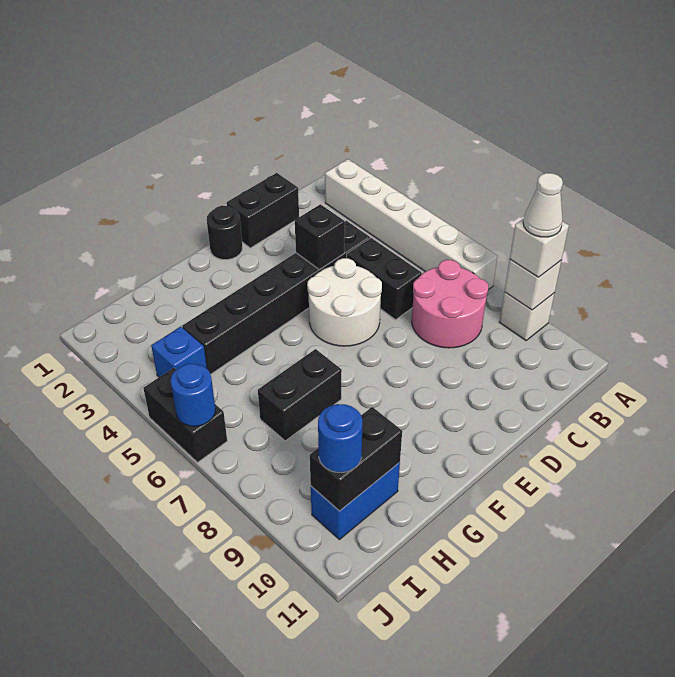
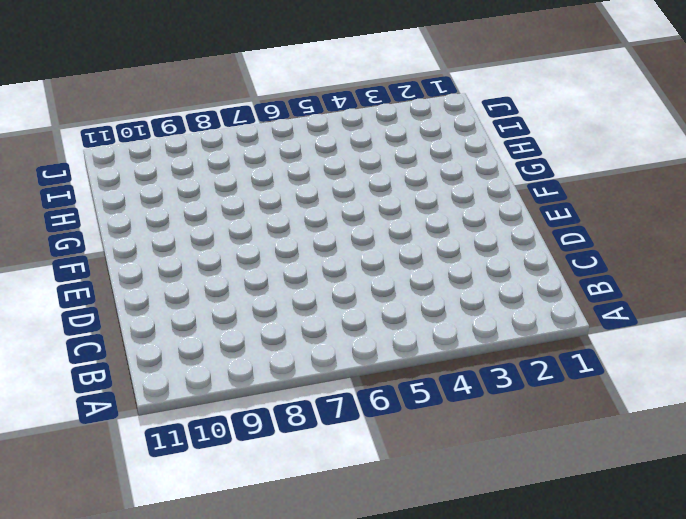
none -> white 1x6 brick [325,159,497,290]
none -> white 1x1 brick [500,292,555,340]
none -> pink 2x2 round brick [412,260,488,348]

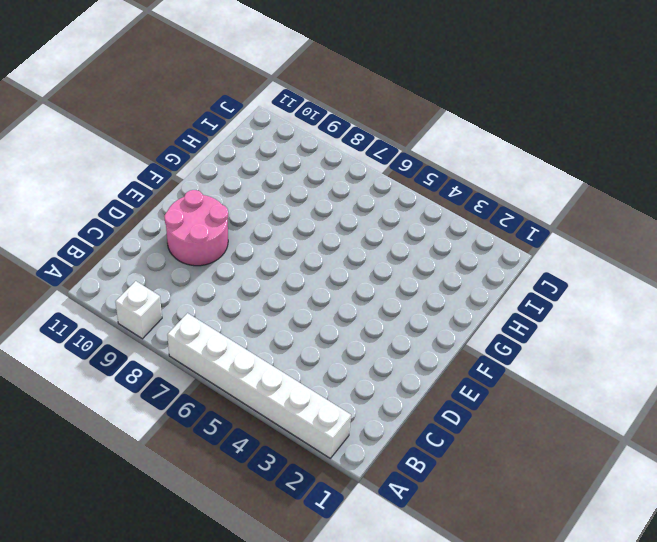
pink 2x2 round brick [164,190,228,266] -> pink 2x2 round brick moved to [412,260,488,348]
none -> black 1x2 brick [227,173,299,248]
none -> black 1x6 brick [182,221,370,374]
none -> black 1x2 brick [347,238,422,320]

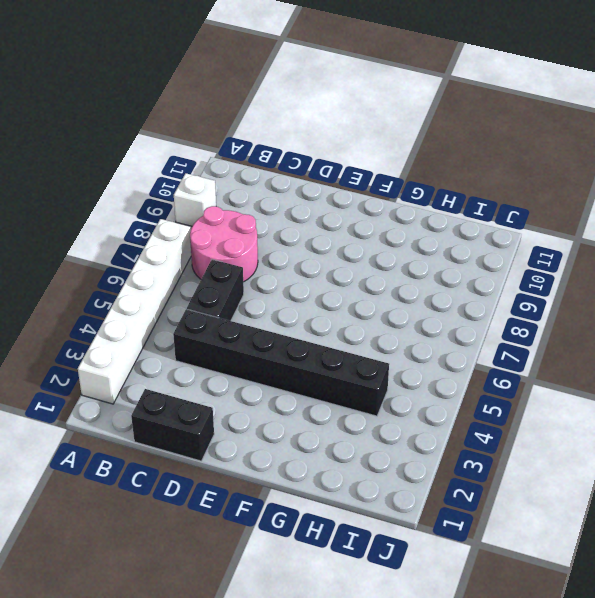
none -> white 2x2 round brick [307,258,382,346]
none -> black 1x1 round brick [207,206,242,260]
none -> black 1x2 brick [258,349,342,441]

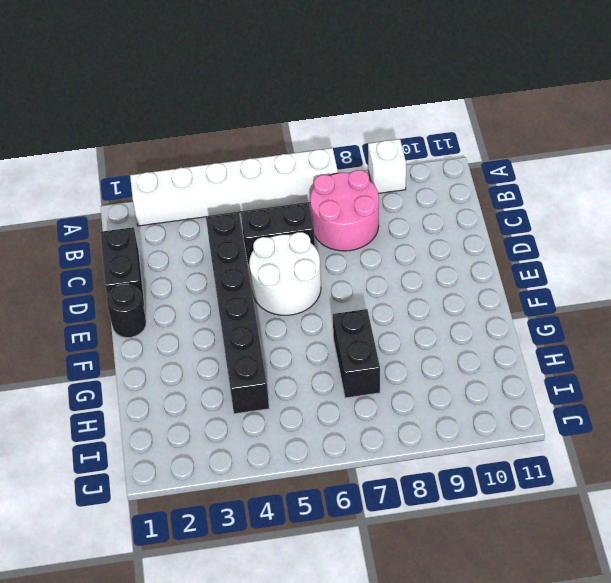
none -> blue 1x2 brick [311,462,400,540]
none -> blue 1x1 brick [151,327,207,377]
none -> black 1x2 brick [143,368,227,462]

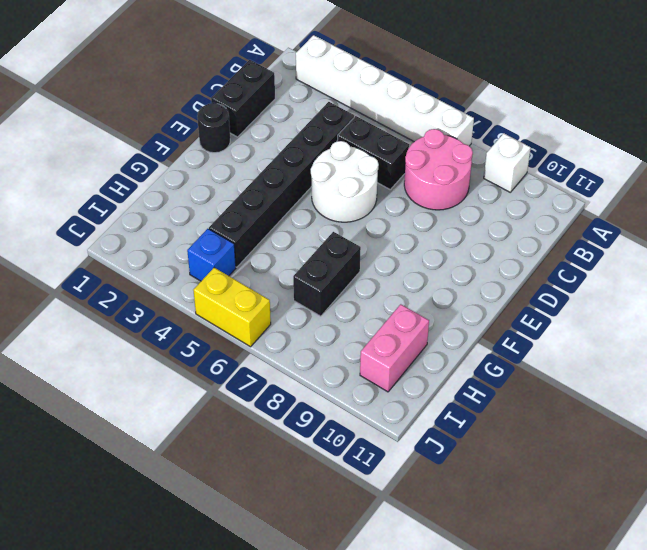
pink 1x2 brick [360,304,429,392] -> blue 1x2 brick [311,462,400,540]
yellow 1x2 brick [193,268,271,347] -> black 1x2 brick [143,368,227,462]
none -> white 1x1 brick [504,259,562,310]
none -> black 1x1 brick [295,204,345,270]
none -> black 1x2 brick [310,407,402,511]

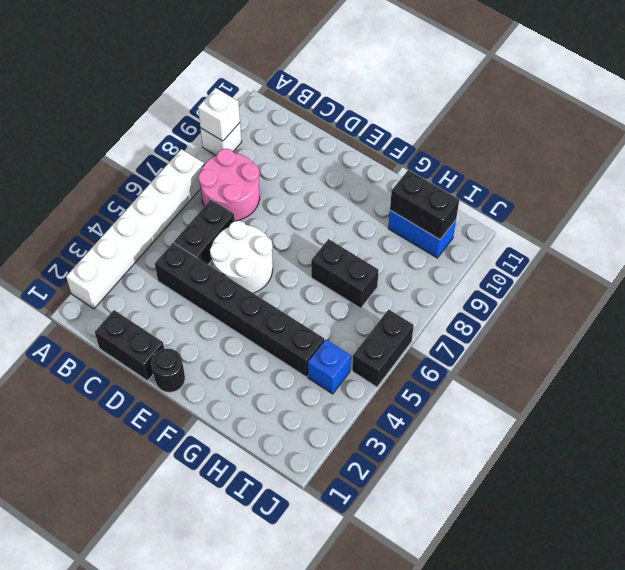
none -> black 1x1 brick [295,204,345,270]
none -> blue 1x1 round brick [170,364,215,426]
none -> white 1x1 brick [510,219,569,277]

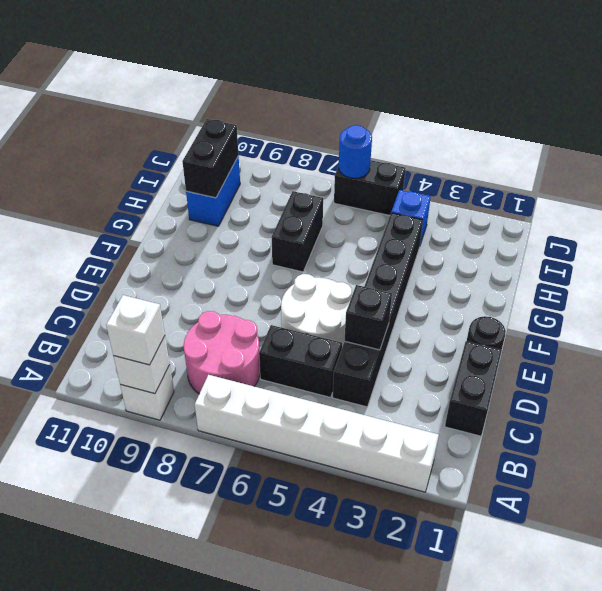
none -> blue 1x1 round brick [318,404,363,472]
none -> white 1x1 cone [523,173,563,237]

